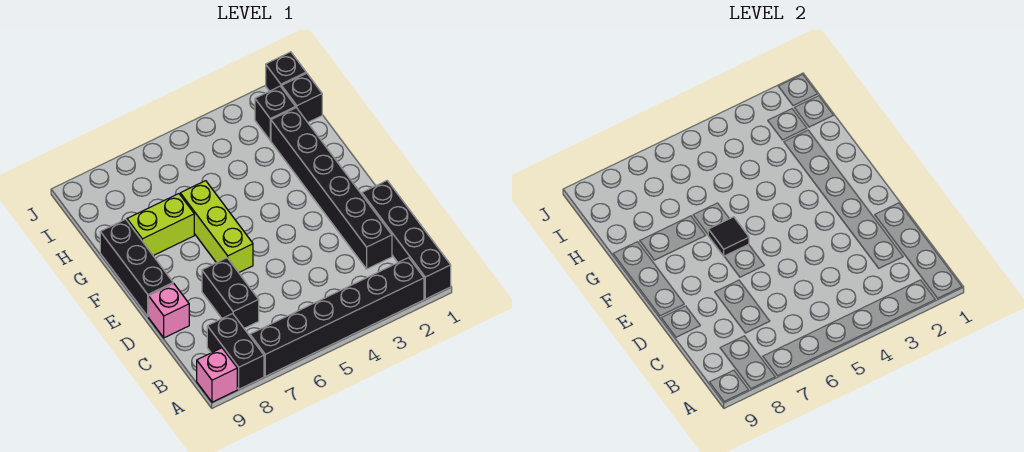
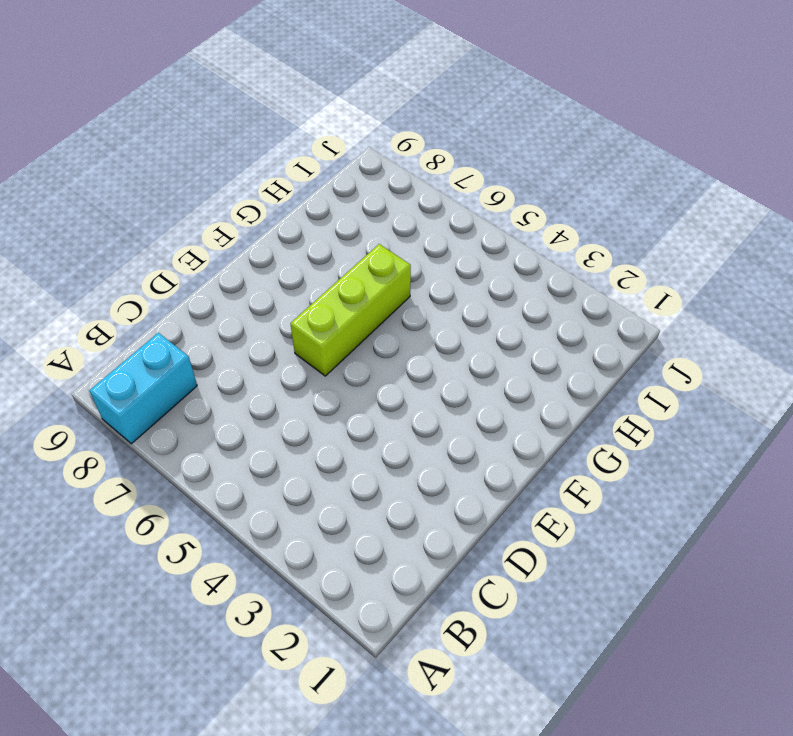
cyan 1x2 brick [89,333,197,444] -> black 1x2 brick [207,314,264,389]
none -> black 1x4 brick [362,181,451,299]
none -> black 1x6 brick [250,258,424,376]
none -> pink 1x1 brick [197,348,237,402]

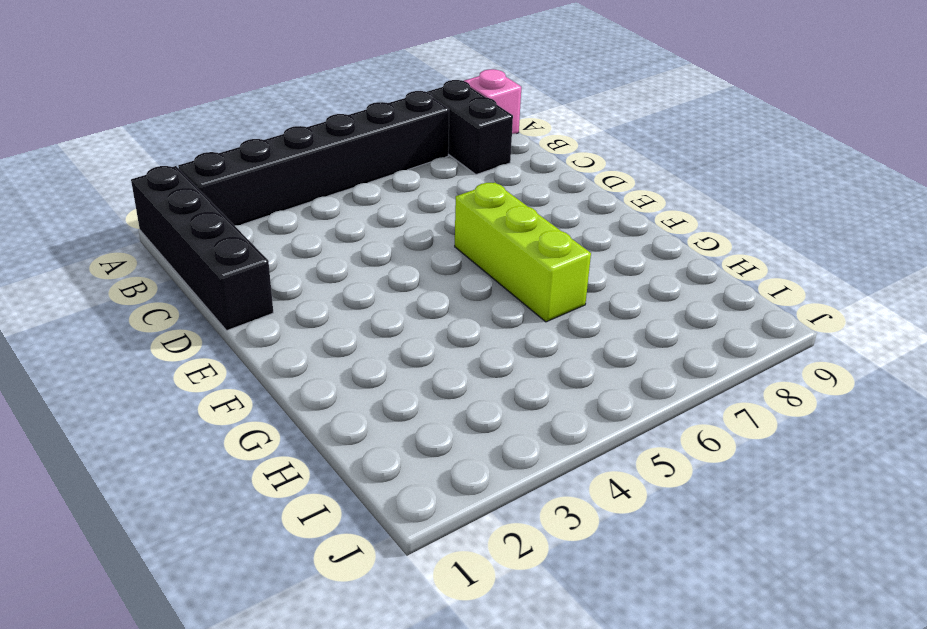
none -> black 1x6 brick [271,108,392,269]
none -> black 1x2 brick [202,258,259,328]
none -> pink 1x1 brick [149,284,189,338]

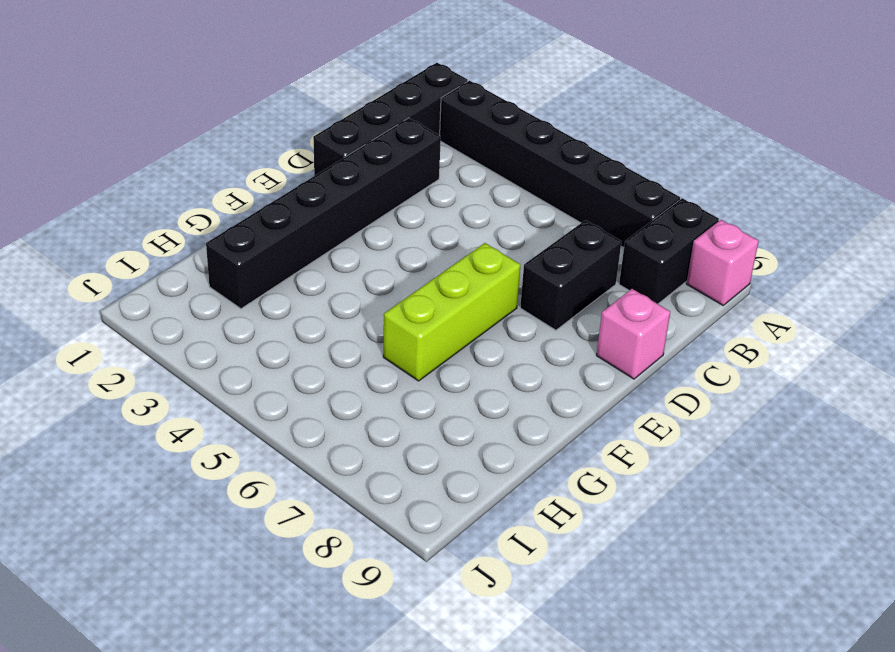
none -> black 1x3 brick [100,219,173,316]
none -> lime 1x2 brick [127,194,194,256]
none -> black 1x1 brick [282,73,322,122]

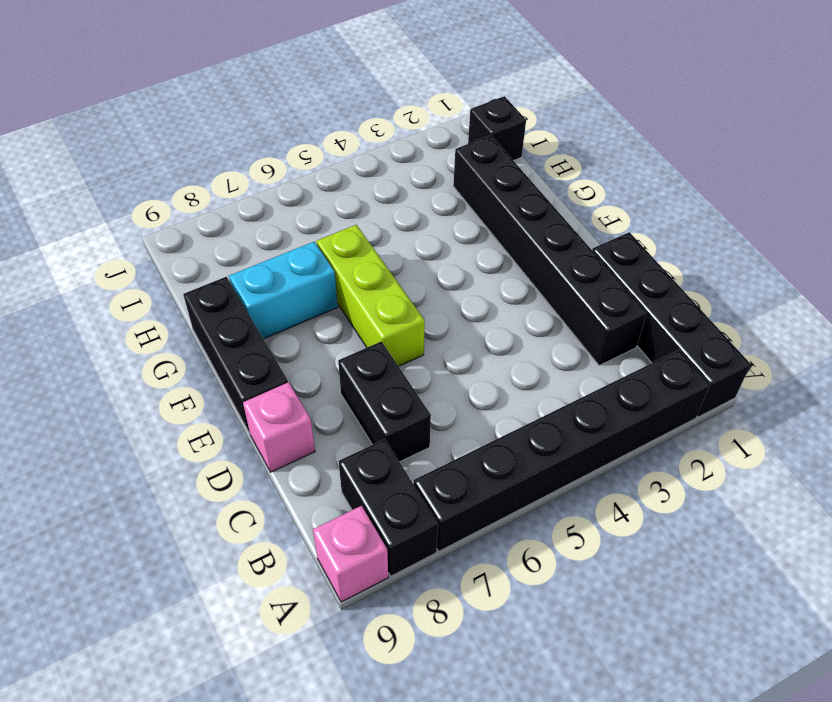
cyan 1x2 brick [229,242,338,339] -> lime 1x2 brick [127,194,194,256]
none -> black 1x1 brick [255,86,296,140]
none -> black 1x1 brick [266,52,306,91]
none -> black 1x1 tile [708,217,749,256]

